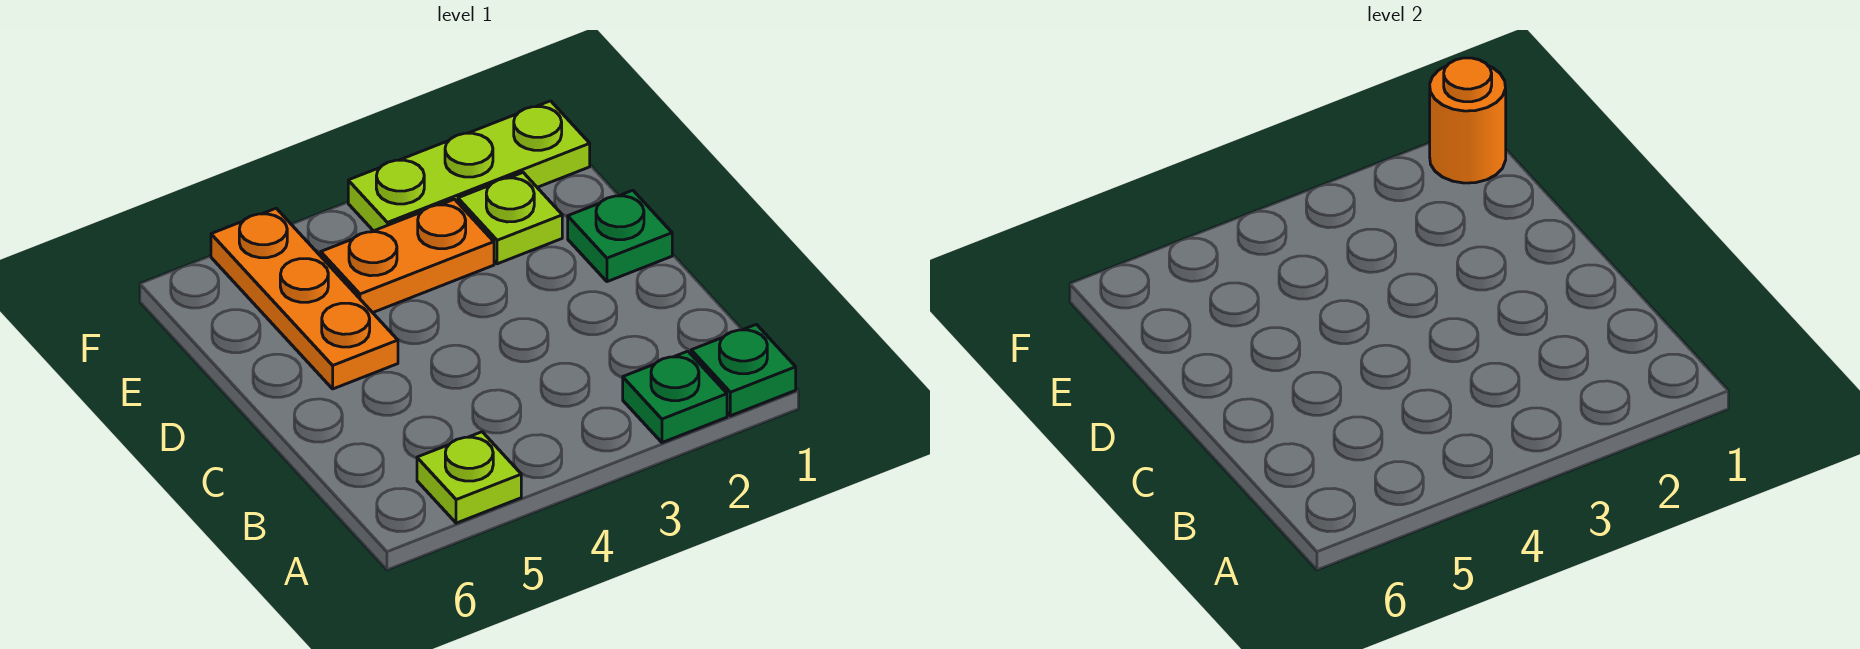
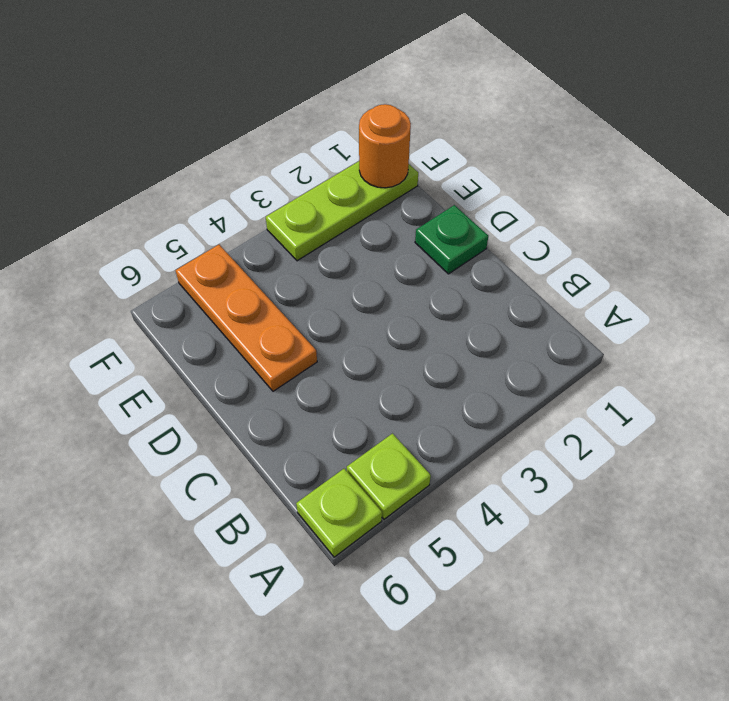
lime 1x1 plate [296,469,382,557] -> lime 1x1 plate moved to [458,173,562,264]
none -> green 1x1 plate [691,324,796,416]
none -> green 1x1 plate [623,351,727,443]

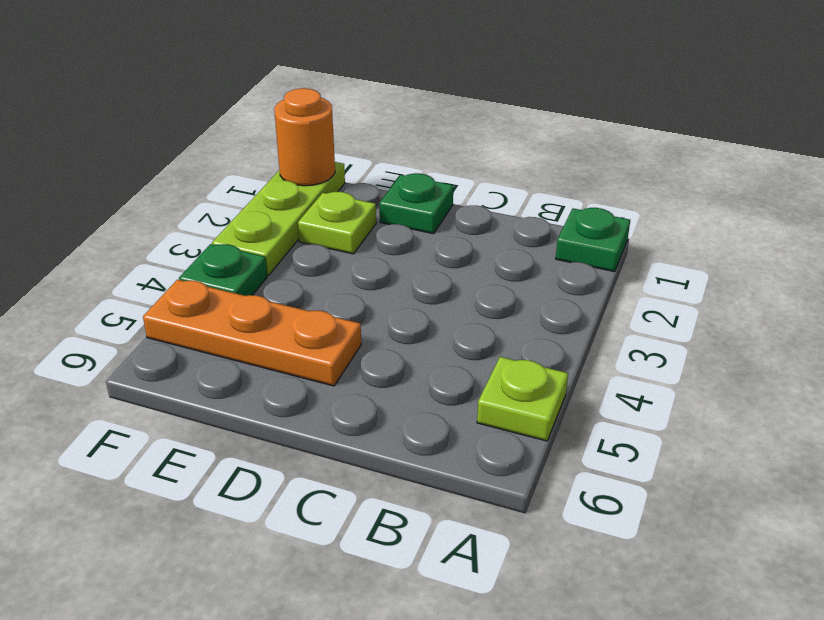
green 1x1 plate [179,244,267,296] -> green 1x1 plate moved to [623,351,727,443]
none -> orange 1x2 plate [321,199,494,313]

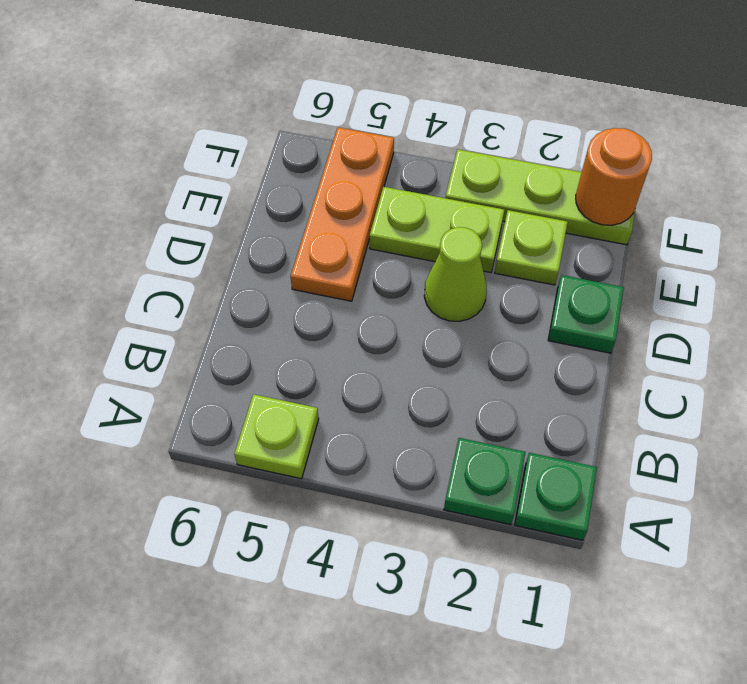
lime 1x1 cone [424,227,487,321] -> none
lime 1x2 plate [370,187,504,273] -> orange 1x2 plate [321,199,494,313]

